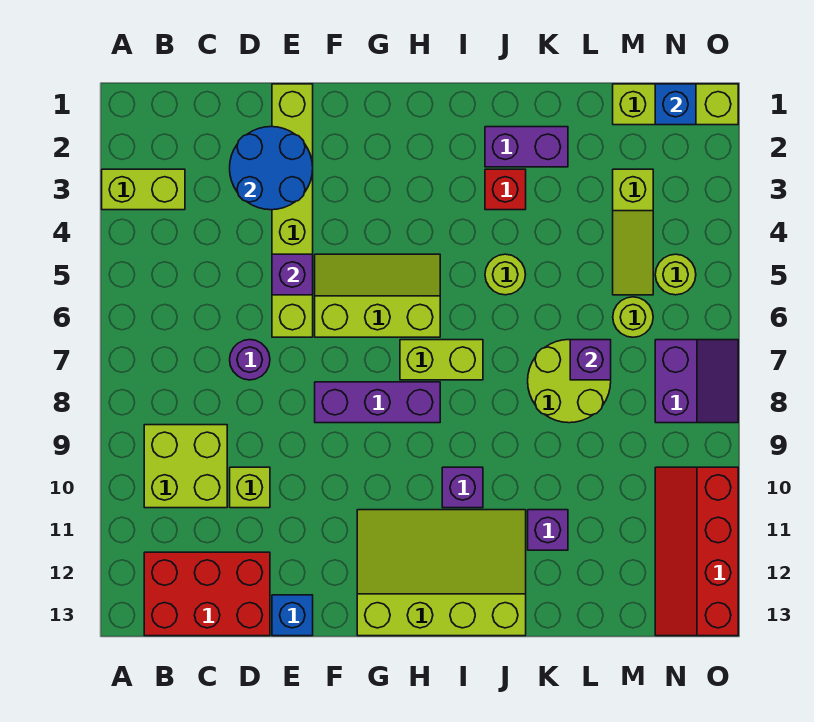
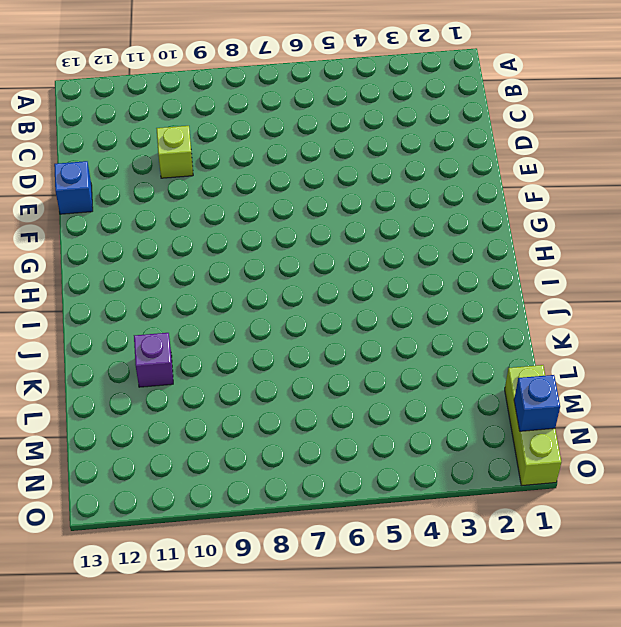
none -> lime 1x2 brick [102,169,185,210]
none -> lime 2x2 brick [144,425,227,508]
none -> red 2x3 brick [144,552,270,636]

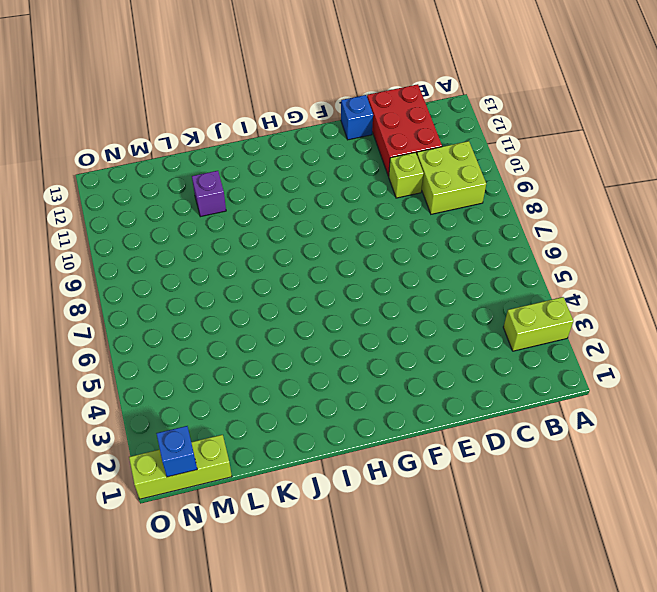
red 2x3 brick [367,84,442,176] -> red 2x3 brick turned to [144,552,270,636]
none -> purple 1x1 round brick [230,340,270,380]
none -> lime 1x6 brick [272,84,313,337]
none -> lime 2x3 slope [315,254,440,337]

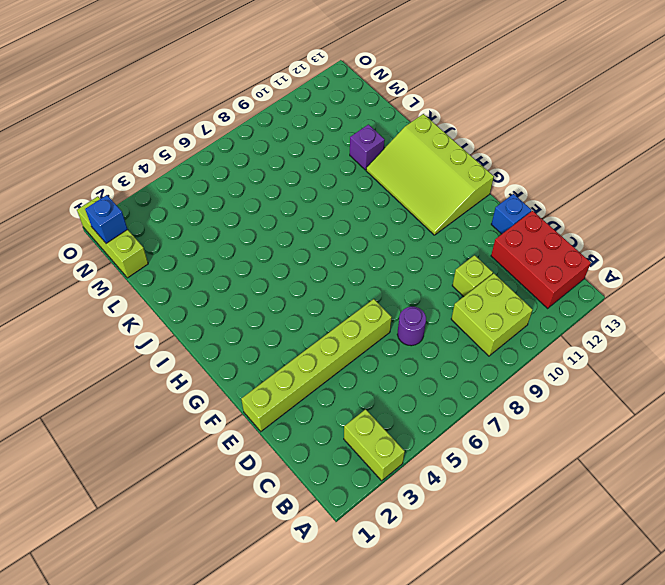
none -> lime 2x3 slope [315,254,440,337]
none -> purple 1x3 brick [315,382,440,423]
none -> lime 1x2 brick [400,340,483,380]

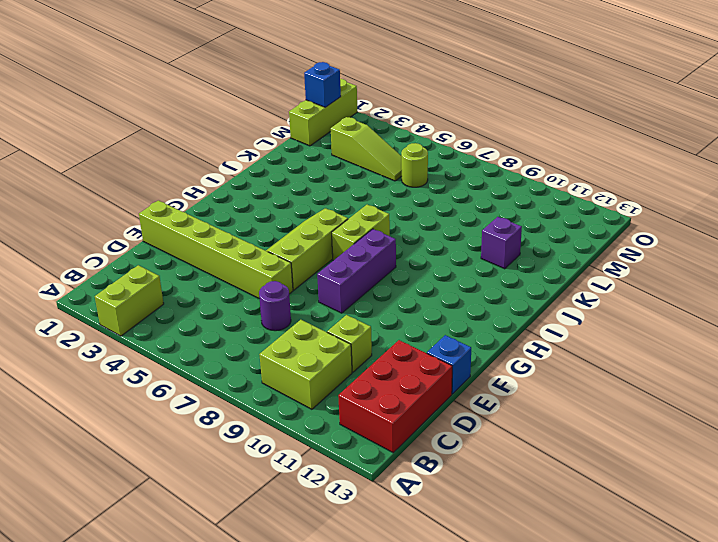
none -> lime 3x4 slope [357,510,526,636]
none -> purple 1x1 brick [442,467,483,508]
none -> purple 1x2 brick [485,127,568,167]

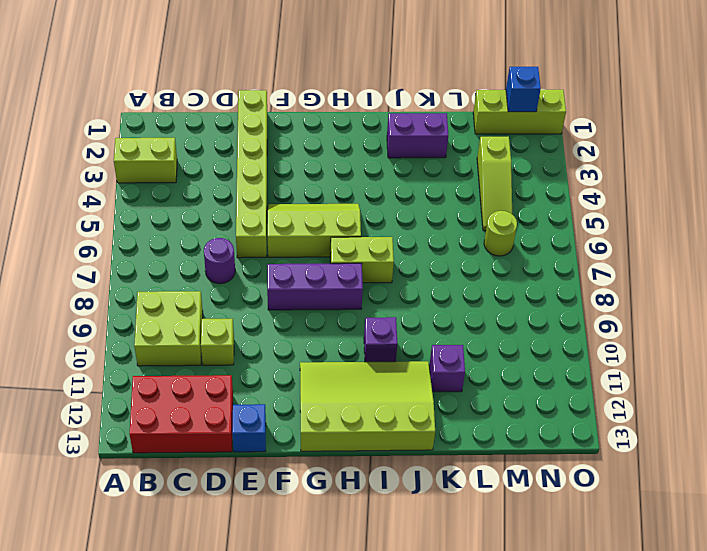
none -> red 1x1 brick [485,169,526,210]
none -> lime 1x1 round brick [485,254,526,295]
none -> lime 2x2 round brick [528,340,611,423]

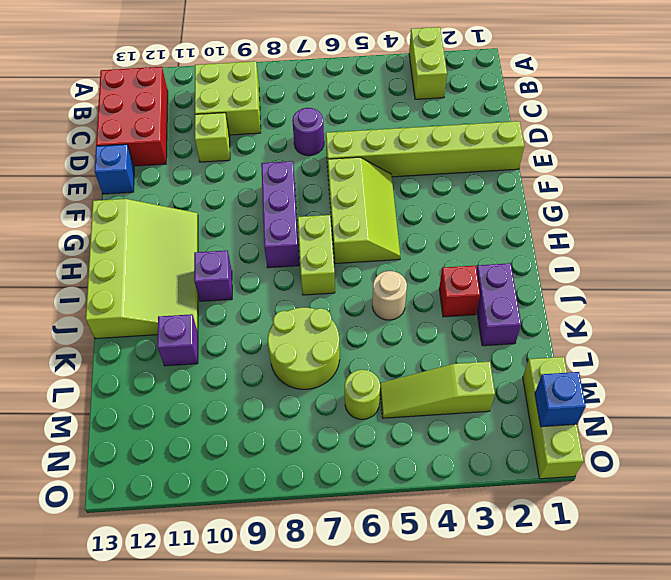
tan 1x1 round brick [372,271,407,320] -> lime 1x1 round brick [485,254,526,295]
none -> lime 1x1 round brick [655,254,696,295]
none -> purple 2x2 slope [655,340,738,423]
none -> red 2x4 slope [655,467,738,636]

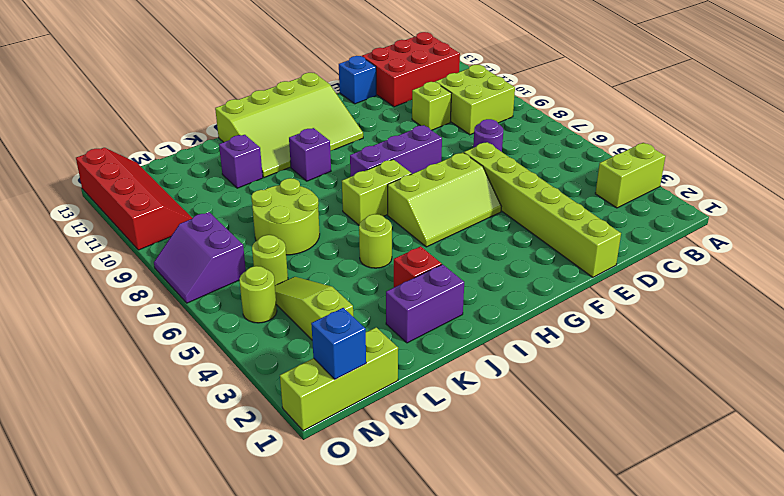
none -> blue 2x2 round brick [230,127,313,210]
none -> purple 1x1 brick [272,254,313,295]
none -> purple 1x1 brick [570,340,611,380]

